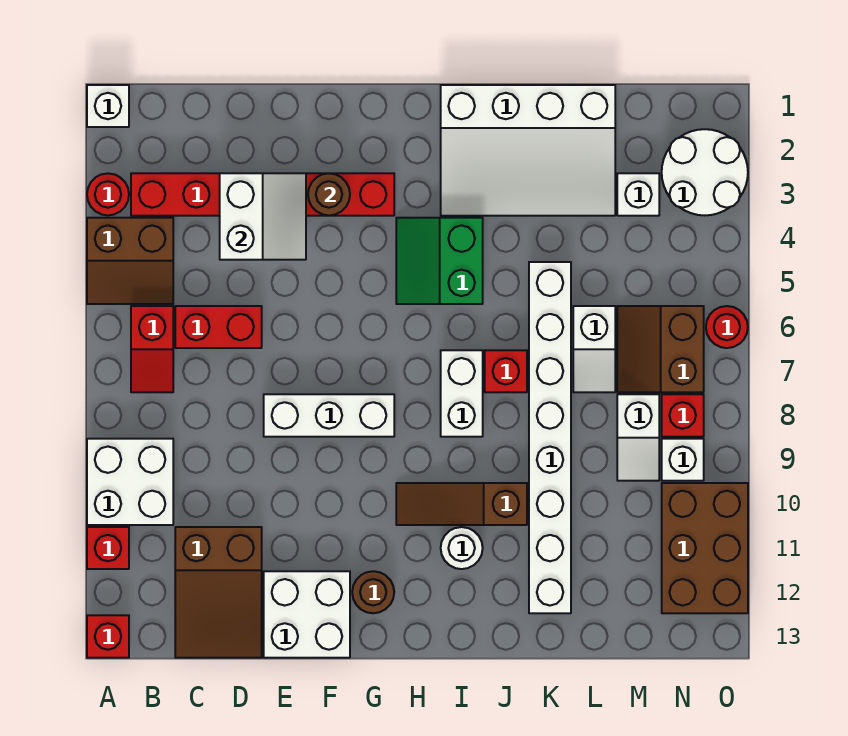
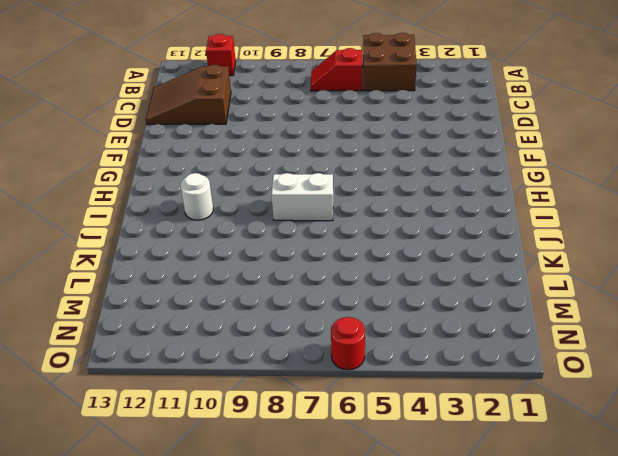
brown 2x2 brick [363,33,417,91] -> brown 2x2 slope [87,218,173,304]
none -> white 1x1 brick [87,85,129,127]
none -> red 1x1 round brick [87,174,129,215]
none -> white 2x2 brick [87,439,173,525]
none -> red 1x1 brick [87,615,129,658]

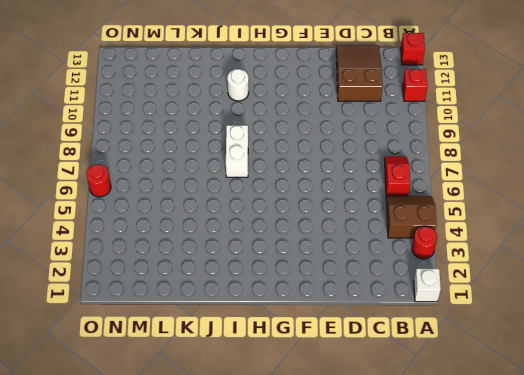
none -> white 2x2 brick [87,439,173,525]
none -> red 1x6 brick [131,173,394,216]
none -> red 1x2 brick [175,306,262,348]
none -> white 1x3 brick [264,394,394,437]

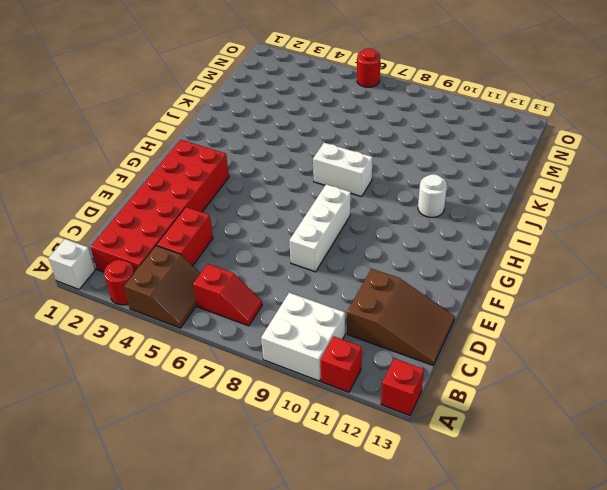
red 2x6 brick [90,140,229,273] -> red 1x6 brick [131,173,394,216]
red 1x2 brick [157,207,213,266] -> red 1x2 brick moved to [175,306,262,348]
none -> white 2x2 brick [264,571,350,658]
none -> brown 1x1 round brick [352,571,394,613]
none -> green 2x2 slope [396,218,483,304]
none -> brown 1x3 slope [396,483,527,525]

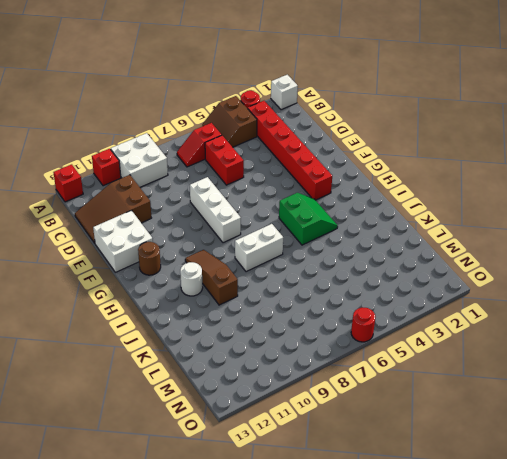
green 2x2 slope [279,193,338,245] -> green 2x2 slope turned to [396,218,483,304]
none -> white 3x4 slope [441,85,615,216]
none -> red 1x1 brick [485,350,527,392]
none -> white 1x8 brick [529,262,571,613]
none -> white 1x2 slope [573,306,615,392]

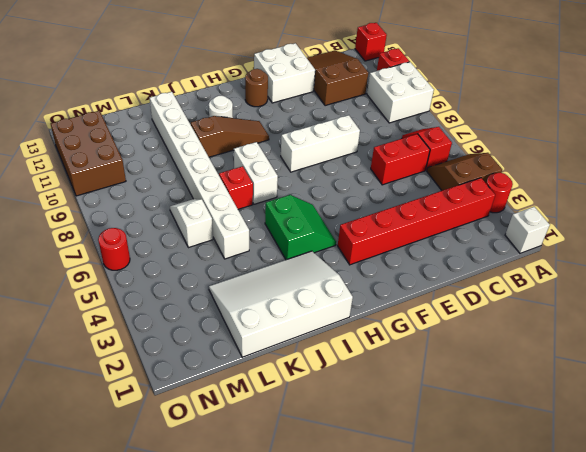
none -> white 1x1 brick [617,173,659,216]
none -> brown 2x2 slope [617,306,704,392]
none -> white 1x2 slope [617,394,659,481]
none -> white 2x2 round brick [662,129,748,215]

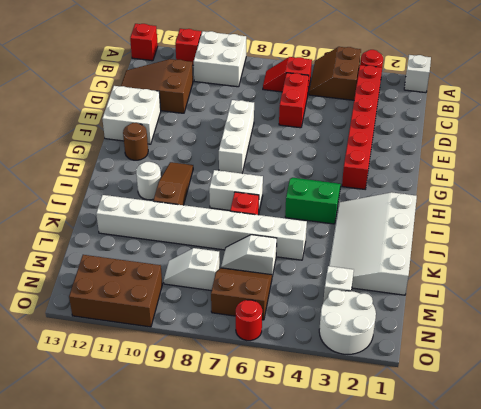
none -> red 1x1 brick [662,394,704,437]
none -> white 1x1 brick [662,439,704,481]
none -> white 2x2 slope [220,173,306,260]
none -> brown 1x1 round brick [308,173,350,215]

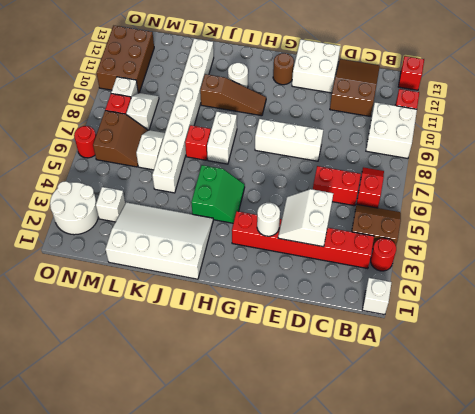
white 1x1 round brick [257,203,280,236] -> brown 1x1 round brick [308,173,350,215]

